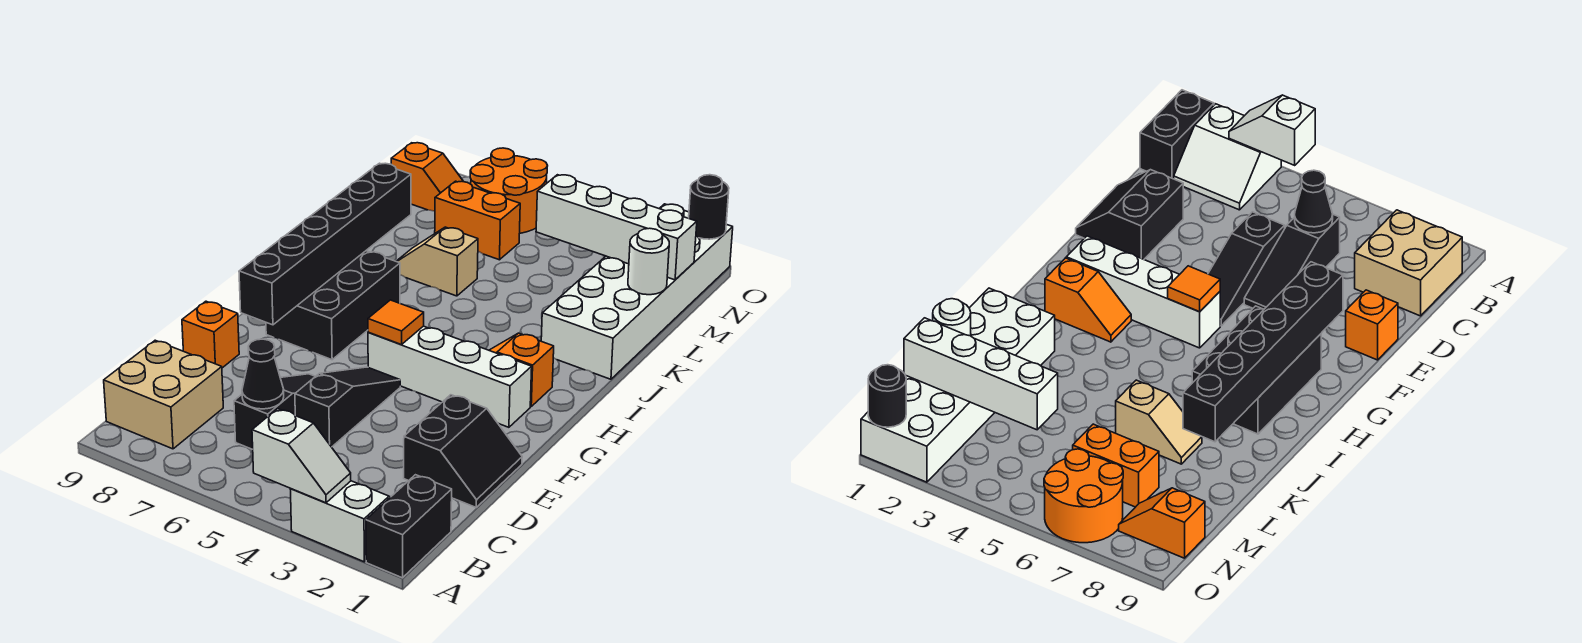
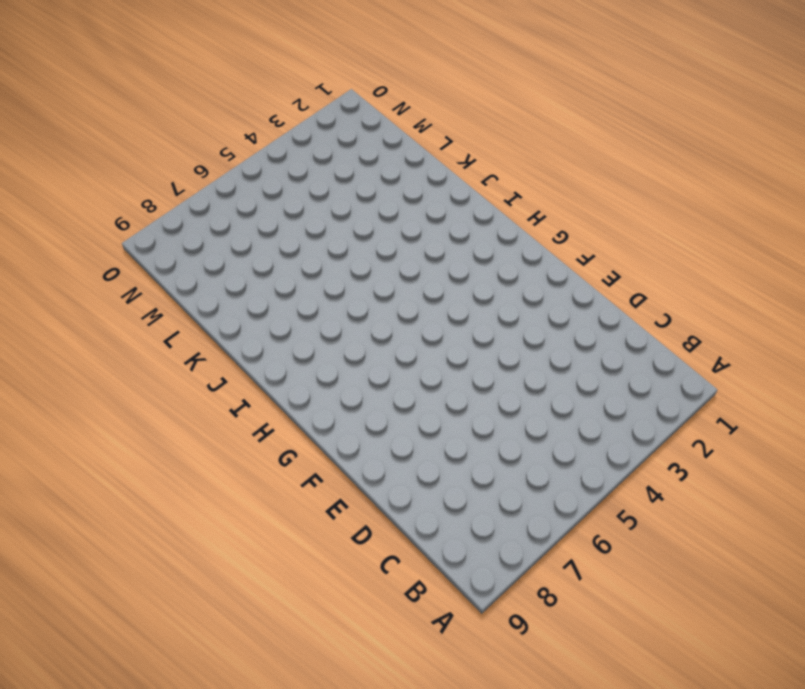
none -> black 1x2 brick [366,475,452,578]
none -> white 2x2 slope [290,481,390,562]
none -> tan 2x2 brick [104,340,223,449]

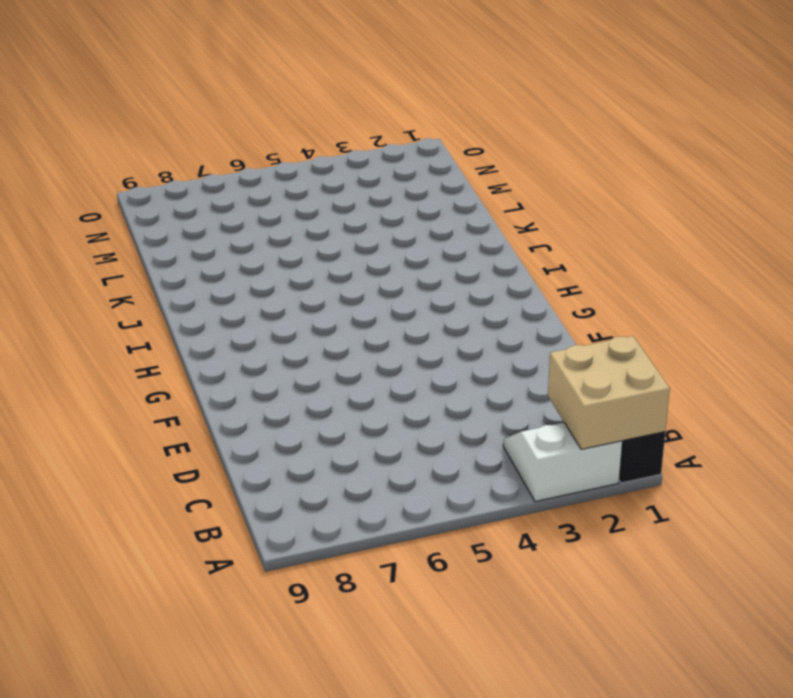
tan 2x2 brick [548,336,670,449] -> tan 2x2 brick moved to [104,340,223,449]
none -> black 1x3 slope [234,374,315,449]
none -> black 2x2 slope [404,395,522,507]
none -> black 1x3 slope [295,367,400,447]

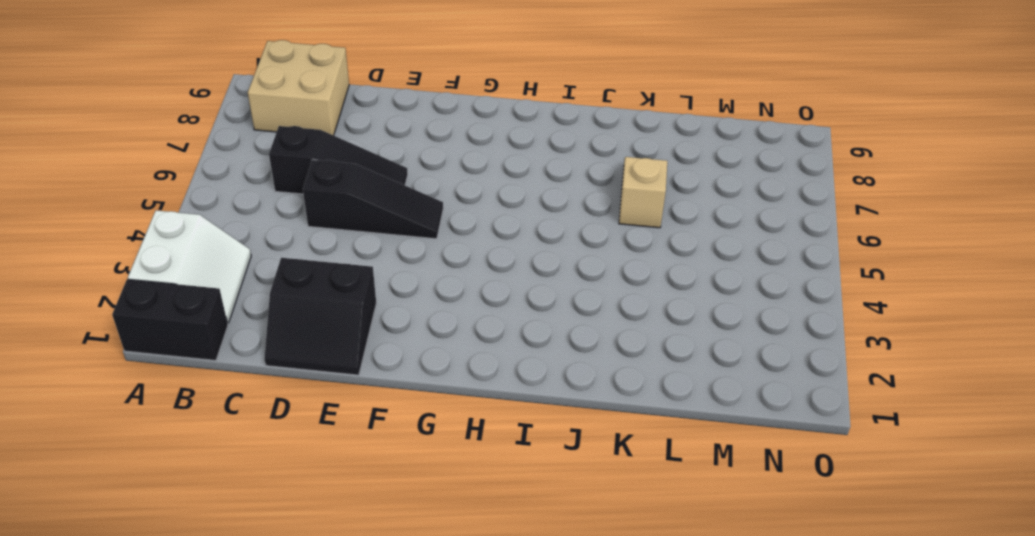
none -> orange 1x1 brick [182,301,239,368]
none -> white 1x4 brick [368,326,532,427]
none -> black 2x3 brick [266,251,400,360]

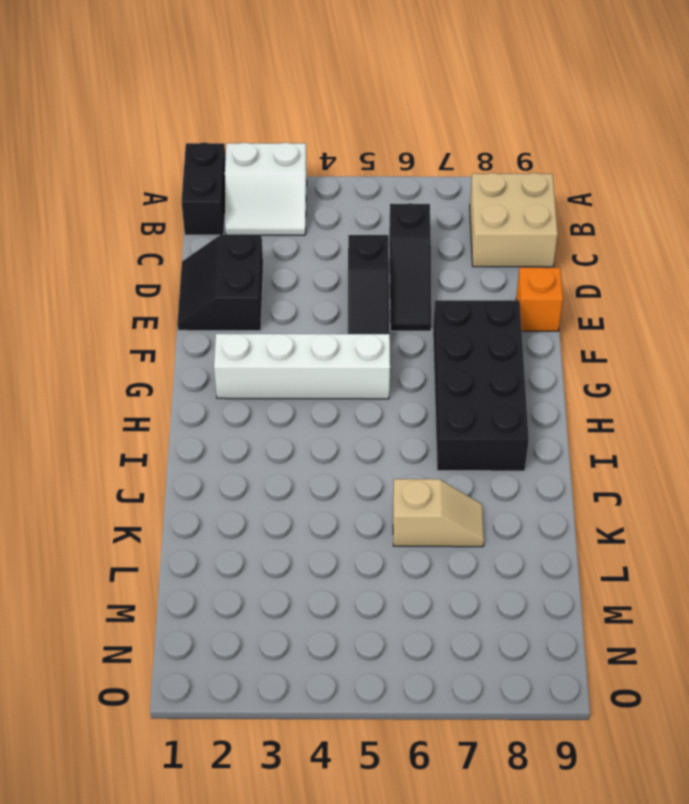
black 2x4 brick [433,300,529,471] -> black 2x3 brick [266,251,400,360]
none -> orange 1x2 slope [489,333,554,406]
none -> white 2x6 brick [541,204,733,379]
none -> orange 1x2 brick [435,181,520,260]

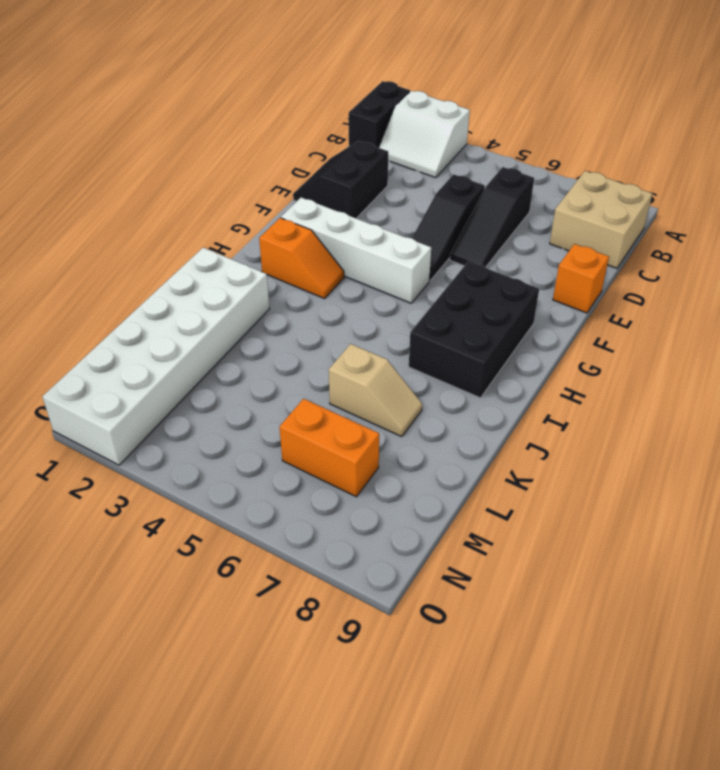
none -> orange 2x2 round brick [470,148,547,233]
none -> orange 1x2 slope [391,143,464,211]
none -> white 1x2 slope [252,409,351,503]

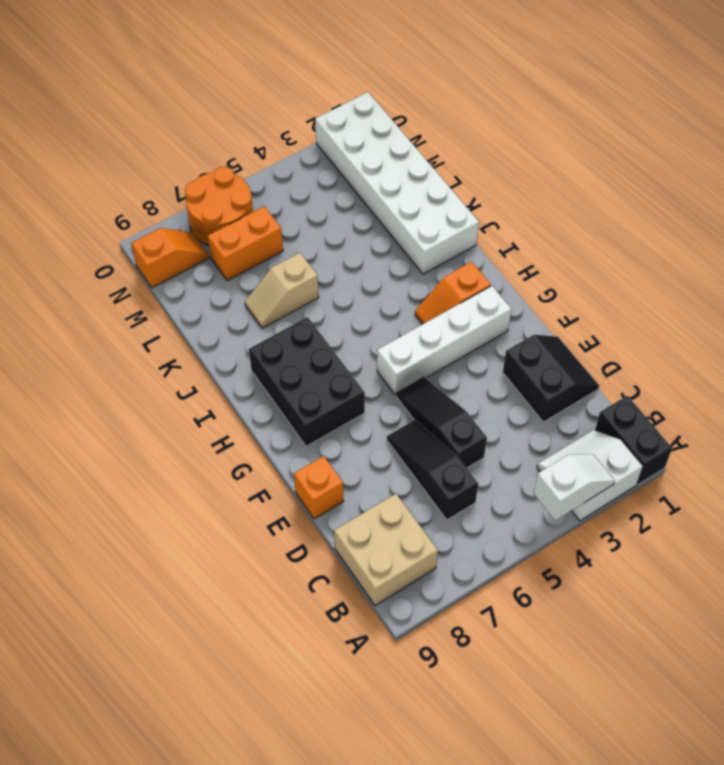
none -> black 1x1 cone [242,339,284,409]
none -> black 1x6 brick [239,163,411,325]
none -> orange 1x1 tile [368,300,424,345]

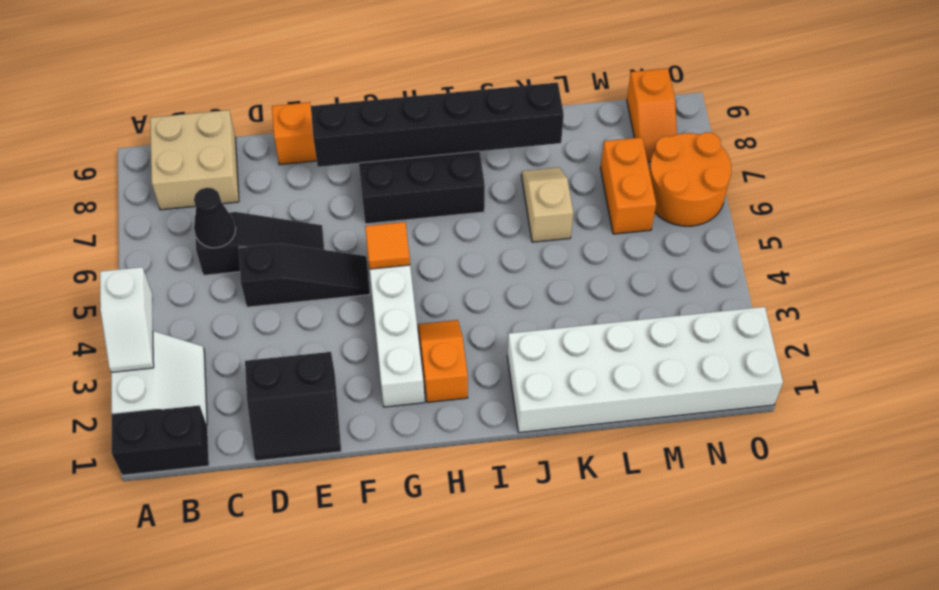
none -> white 1x1 round brick [628,228,669,295]
none -> white 1x4 brick [536,175,697,280]
none -> black 1x1 round brick [689,175,729,239]

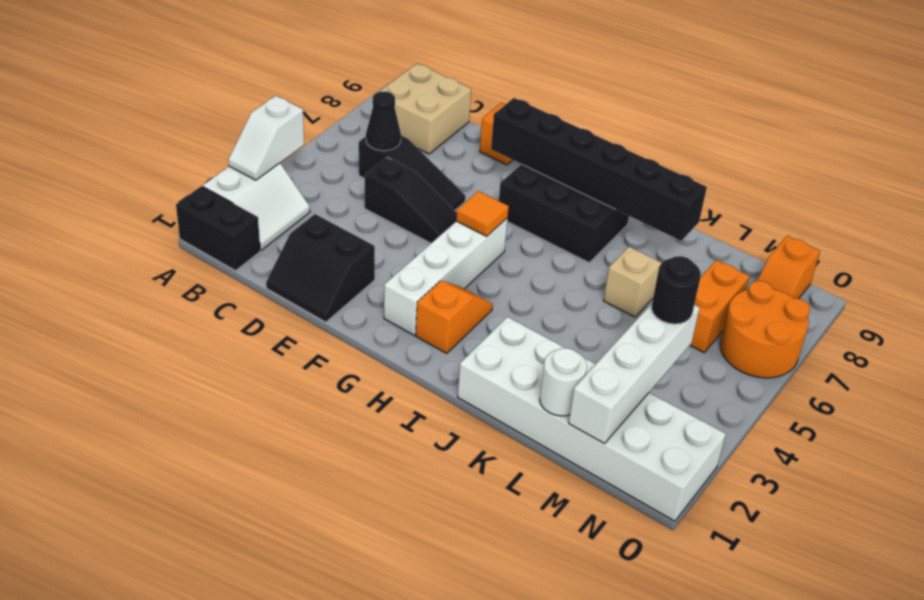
black 1x1 round brick [651,256,701,324] -> black 1x1 round brick moved to [689,175,729,239]

